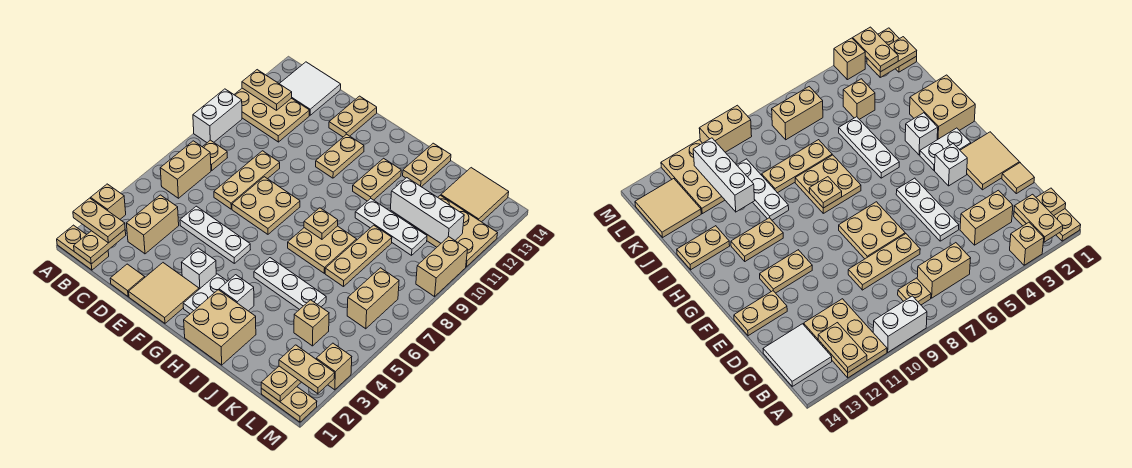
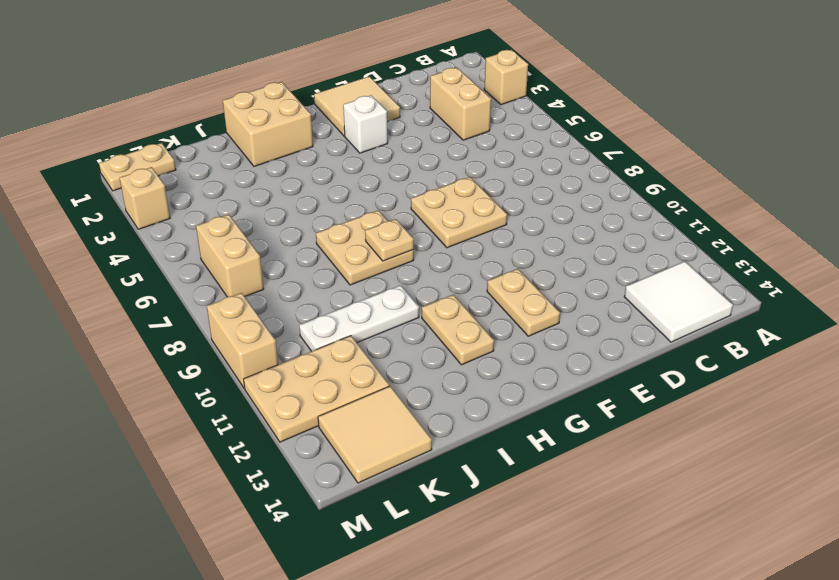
none -> tan 1x2 plate [57,225,109,270]
none -> white 1x2 brick [193,89,242,143]
none -> tan 2x3 plate [234,88,309,142]
none -> tan 1x2 brick [160,141,211,198]

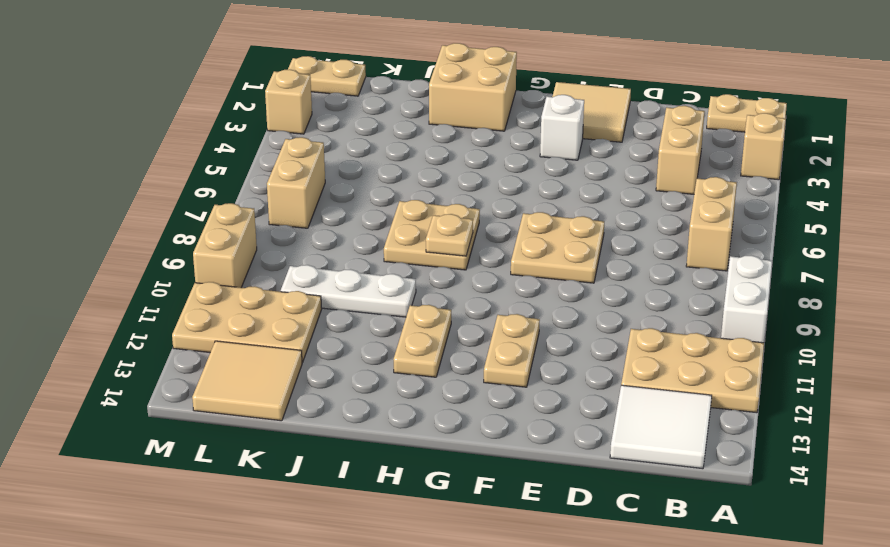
none -> tan 1x1 plate [203,140,227,171]
none -> tan 1x1 tile [110,264,145,297]
none -> white 1x3 plate [180,206,250,263]
none -> tan 1x3 plate [214,151,280,209]

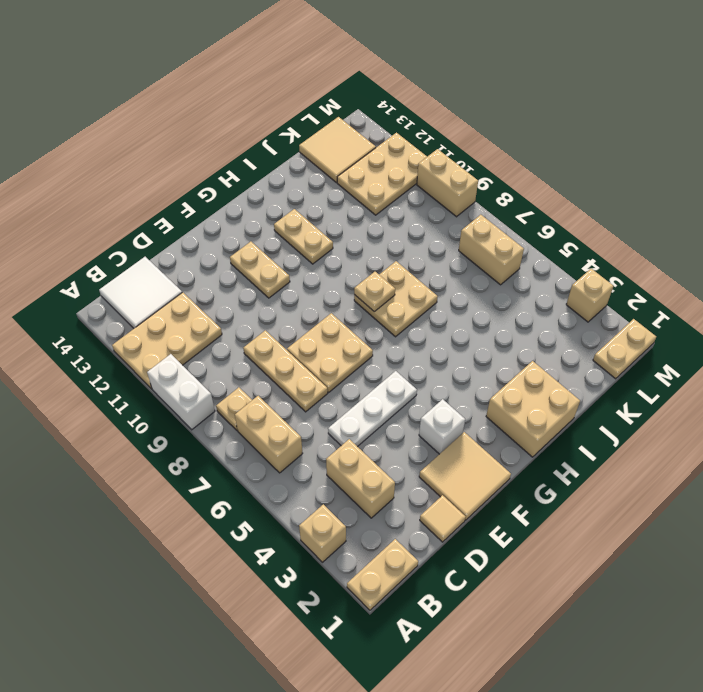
none -> tan 1x2 plate [329,96,377,137]
none -> white 1x2 plate [183,274,227,314]
none -> white 1x1 brick [219,275,254,311]
none -> white 1x3 plate [254,258,326,310]

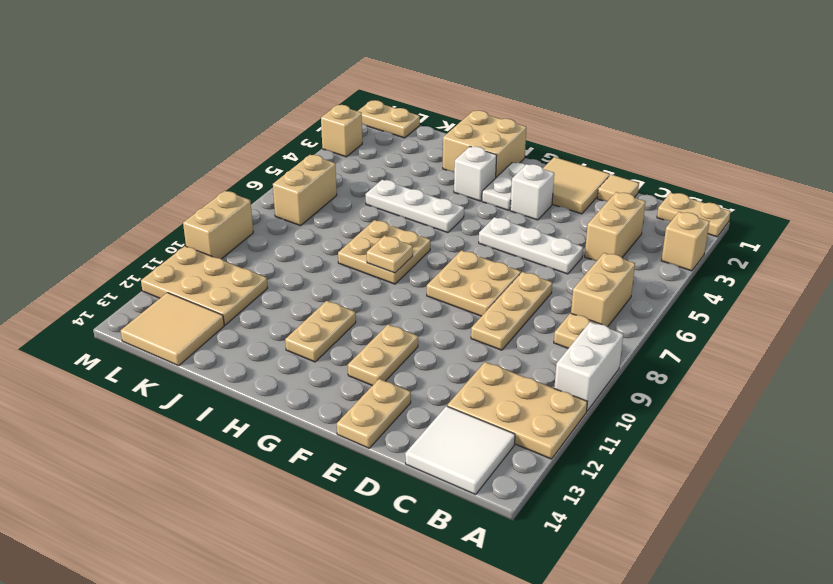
none -> white 1x3 plate [355,198,427,255]
none -> tan 1x2 plate [403,143,451,187]
none -> tan 1x3 plate [325,225,392,287]
none -> tan 1x1 brick [294,300,329,346]

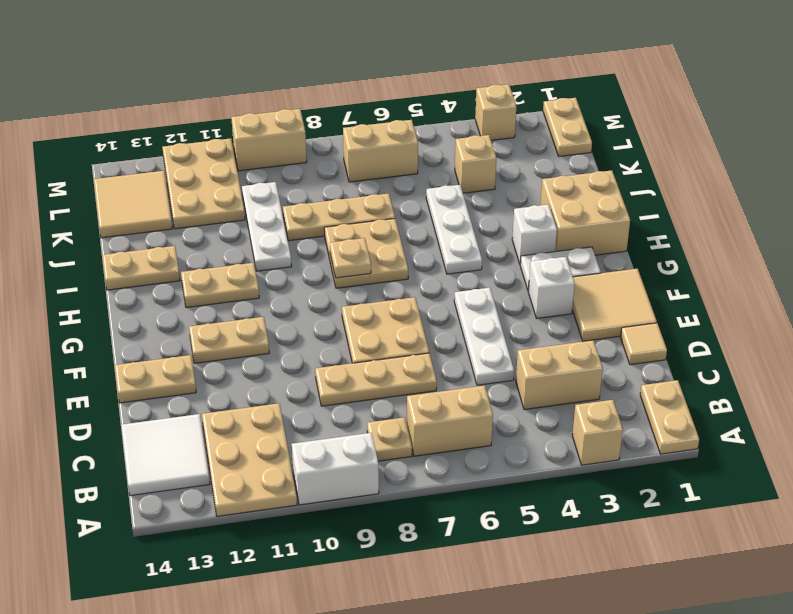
none -> tan 1x2 plate [242,70,292,110]
none -> tan 1x2 plate [74,230,126,264]
none -> white 1x3 brick [390,178,464,243]
none -> tan 1x2 plate [261,366,301,402]

